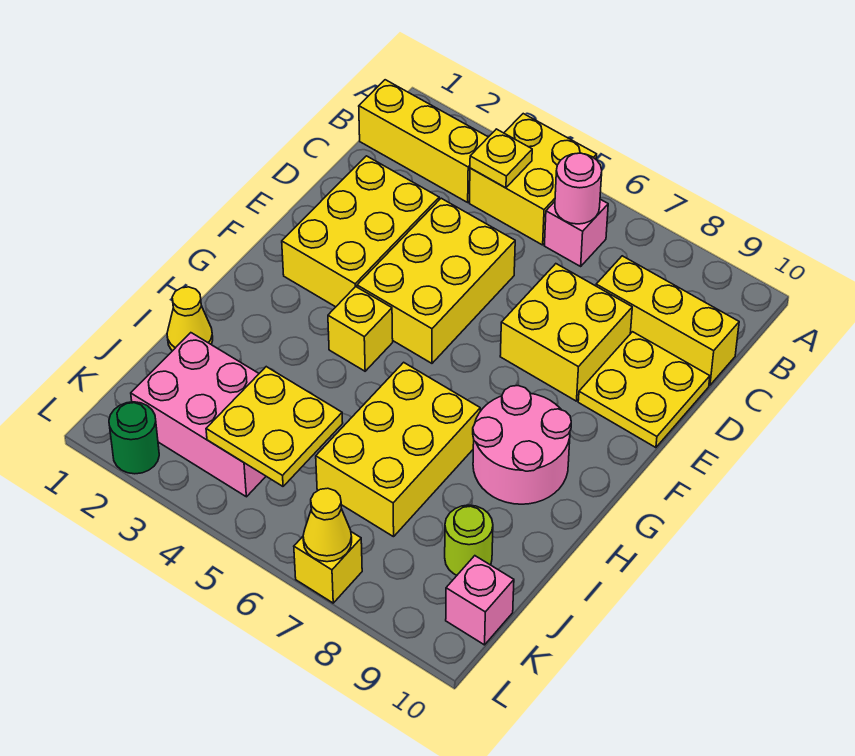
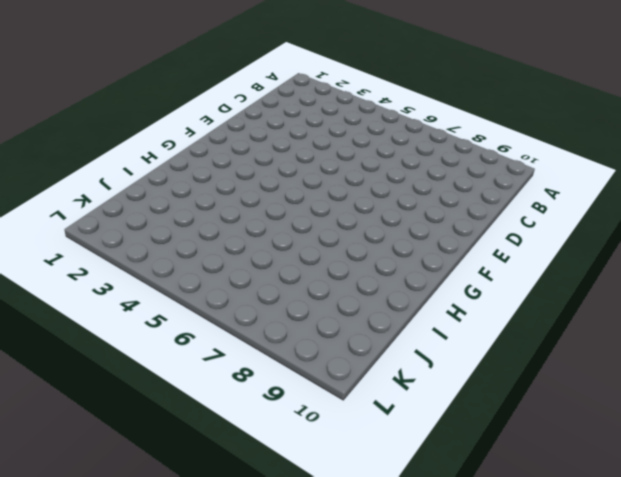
none -> yellow 2x2 brick [469,114,597,245]
none -> yellow 1x3 brick [359,80,488,202]
none -> pink 1x1 brick [544,199,608,266]

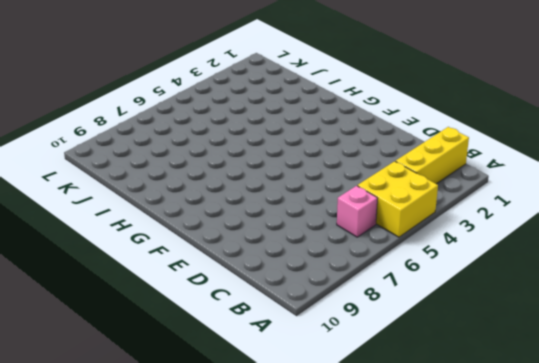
none -> yellow 1x3 brick [596,256,739,385]
none -> yellow 2x3 brick [282,156,439,307]
none -> yellow 2x3 brick [357,198,515,363]

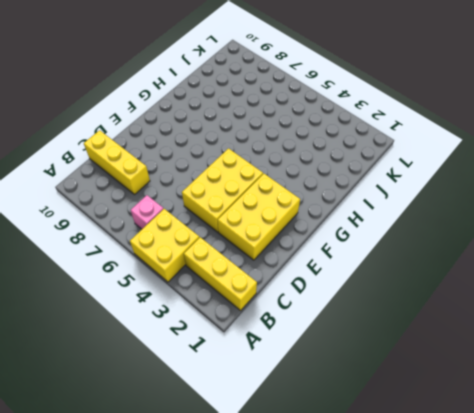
none -> yellow 2x2 brick [500,264,632,401]
none -> yellow 2x2 plate [578,332,710,448]
none -> yellow 1x1 brick [328,287,393,371]

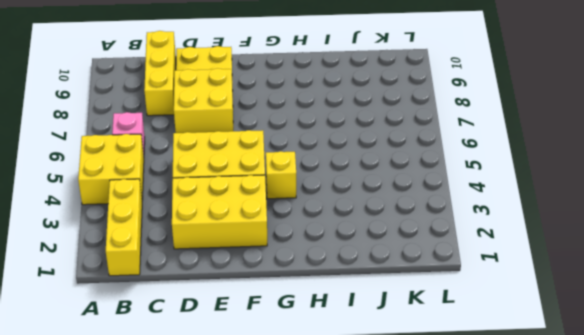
none -> pink 2x2 round brick [473,386,571,504]
none -> yellow 2x3 brick [316,362,480,537]
none -> yellow 1x1 cone [167,287,213,351]

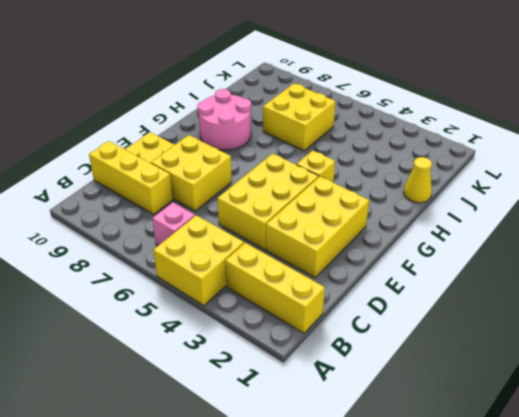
yellow 2x2 brick [263,84,336,151] -> yellow 2x3 brick [316,362,480,537]
none -> pink 2x3 brick [131,333,266,497]
none -> lime 1x1 round brick [445,505,493,575]
none -> pink 1x1 brick [446,556,514,645]

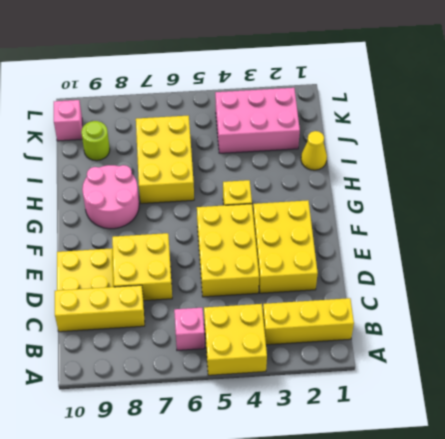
none -> green 1x1 round brick [109,402,159,474]
none -> yellow 1x1 brick [294,532,362,603]
none -> yellow 1x1 plate [470,129,532,188]

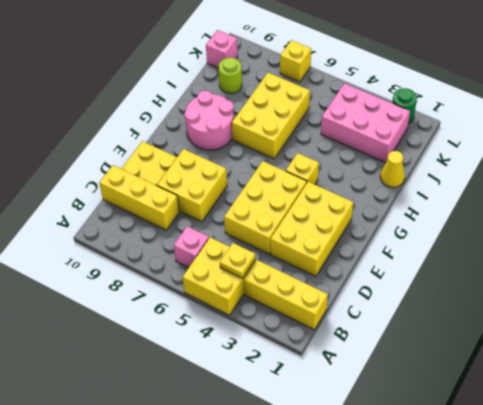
none -> pink 1x1 round brick [555,153,602,224]
none -> yellow 2x2 plate [206,367,343,486]
none -> yellow 1x1 cone [303,488,352,562]

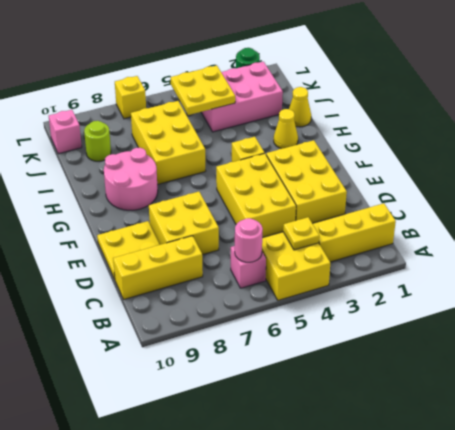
yellow 1x1 cone [274,109,298,149] -> yellow 1x1 cone moved to [303,488,352,562]

